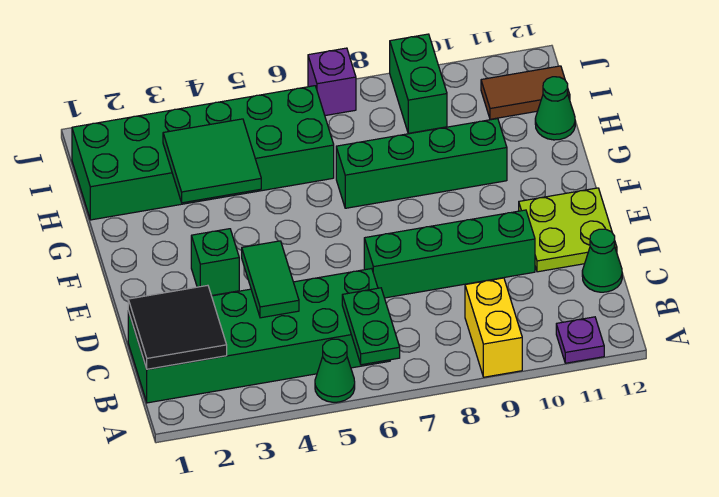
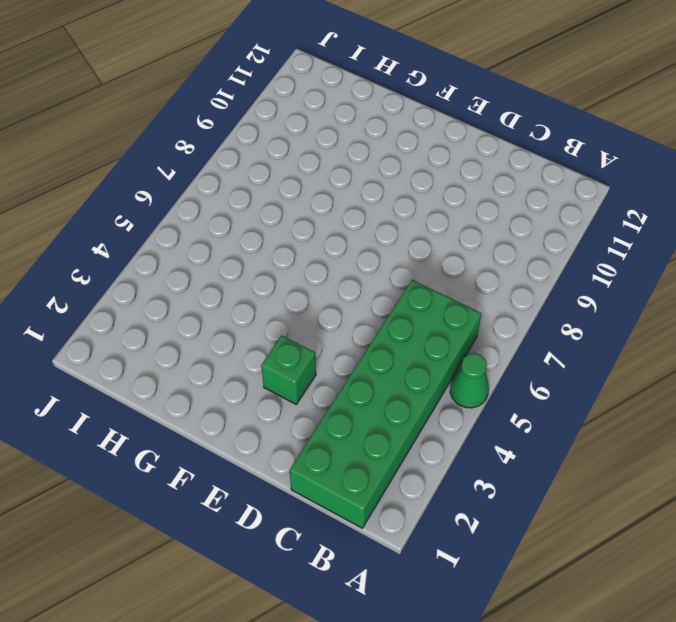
none -> yellow 1x2 brick [465,278,522,377]
none -> purple 1x1 plate [556,317,604,363]
none -> green 1x1 cone [582,229,622,292]

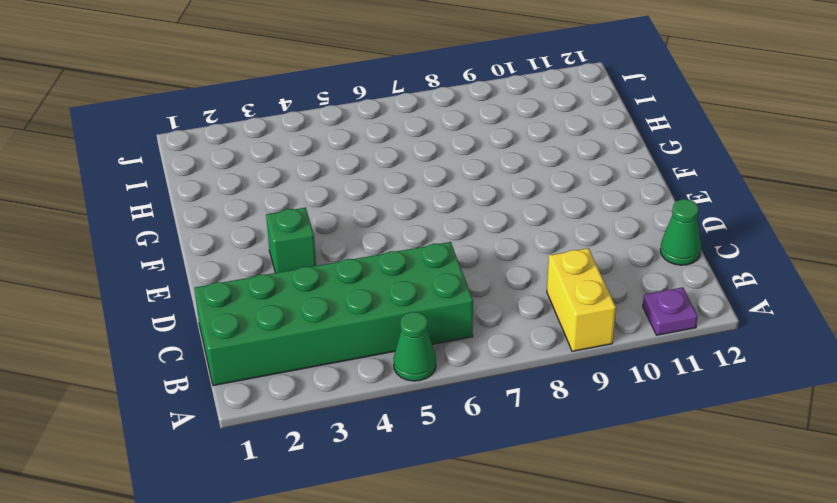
none -> green 1x4 brick [364,210,535,298]
none -> lime 2x2 plate [519,188,617,272]
none -> green 1x4 brick [336,119,507,208]

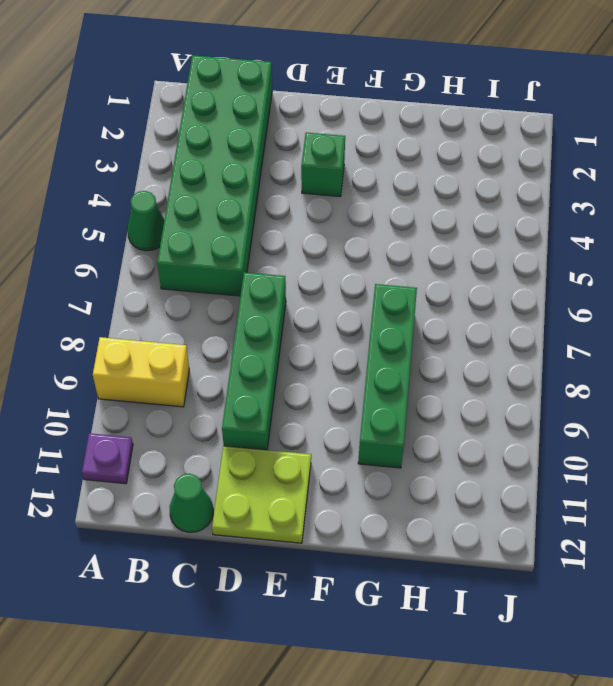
none -> green 2x6 brick [72,86,334,220]
none -> green 1x1 cone [535,77,575,140]
none -> green 1x2 brick [390,34,447,133]

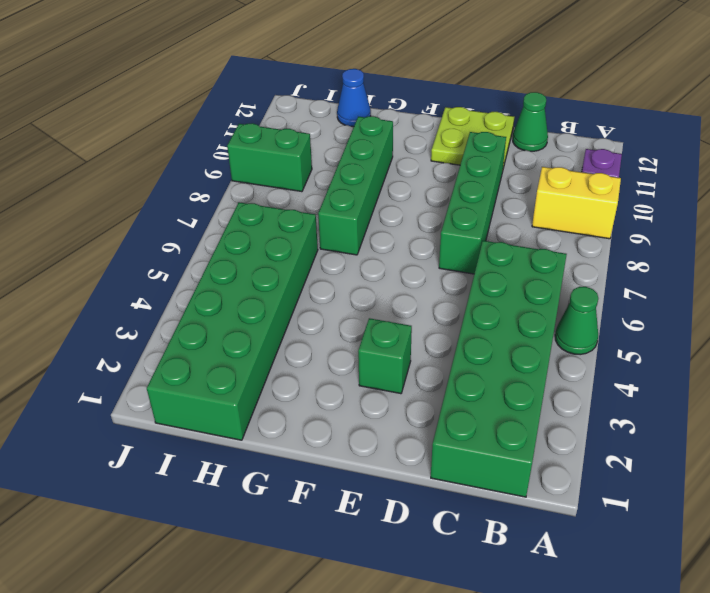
blue 1x1 cone [337,69,371,127] -> green 1x1 cone [535,77,575,140]
none -> brown 1x2 tile [481,66,570,119]
none -> purple 1x1 brick [308,48,356,116]
none -> green 1x2 plate [342,288,400,365]

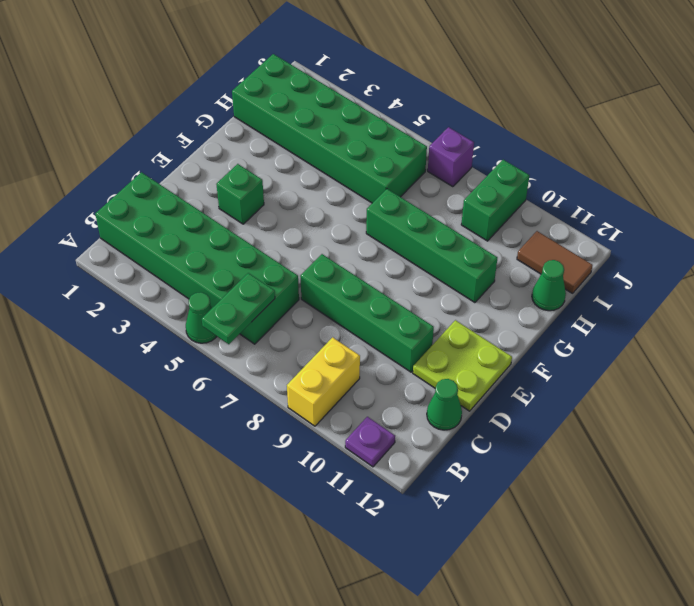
none -> black 2x2 tile [128,285,227,369]
none -> green 1x2 tile [242,241,299,318]
none -> green 2x2 tile [163,119,261,203]

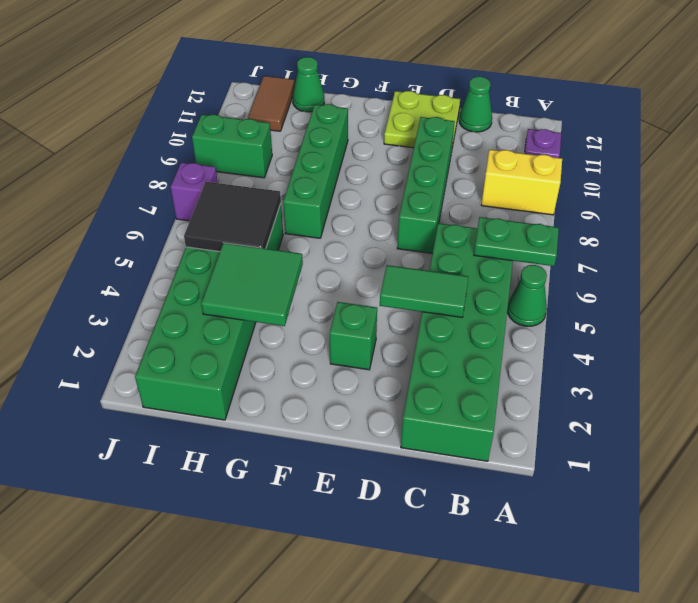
black 2x2 tile [184,182,281,252] -> black 2x2 tile moved to [128,285,227,369]

